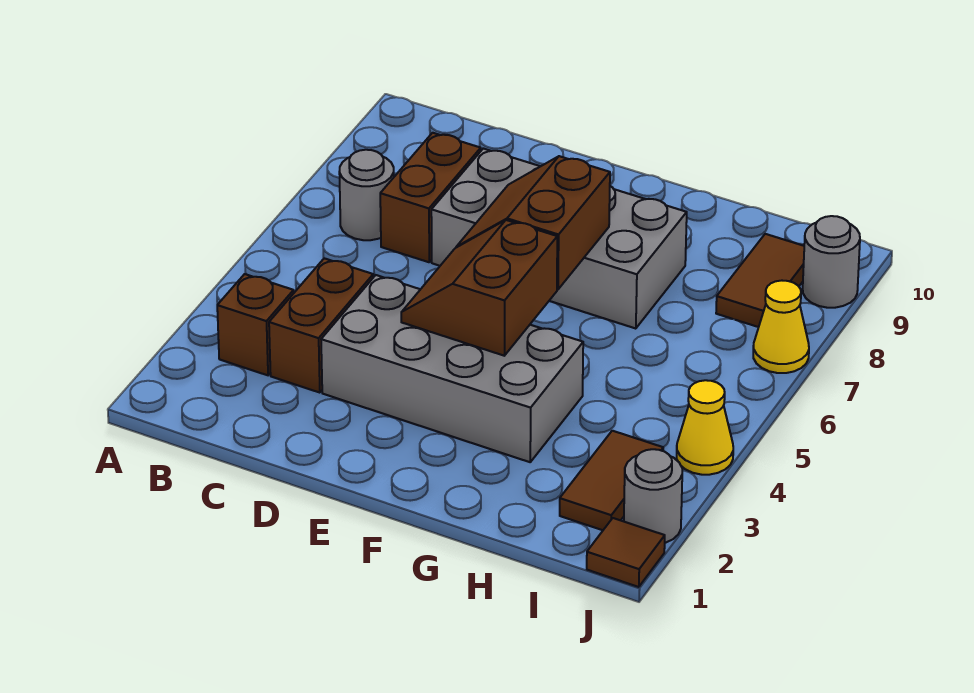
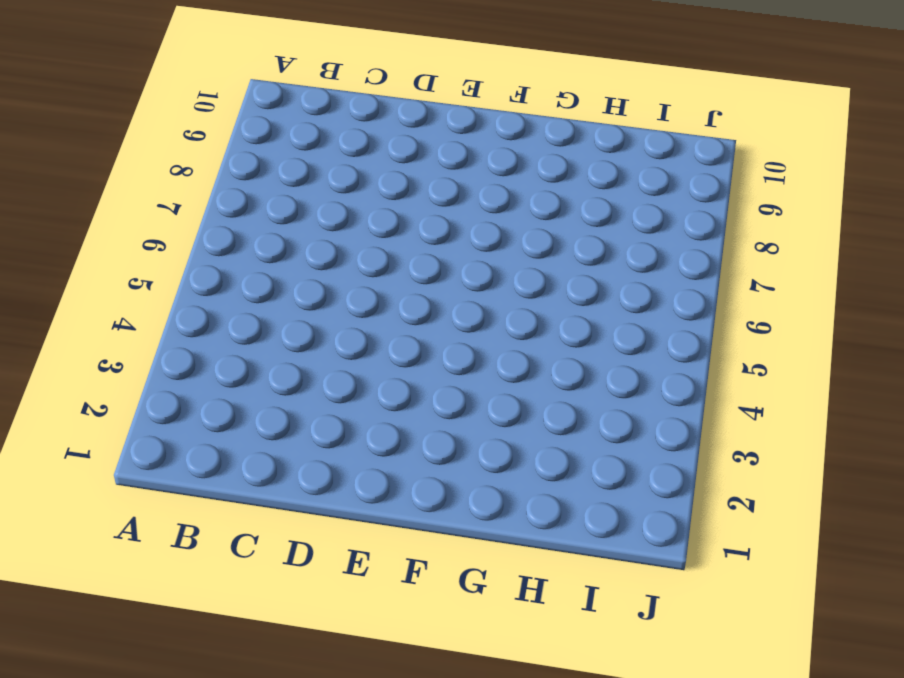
none -> brown 1x1 brick [217,274,294,375]
none -> grey 1x1 round brick [339,150,394,240]
none -> brown 1x2 brick [269,258,373,393]

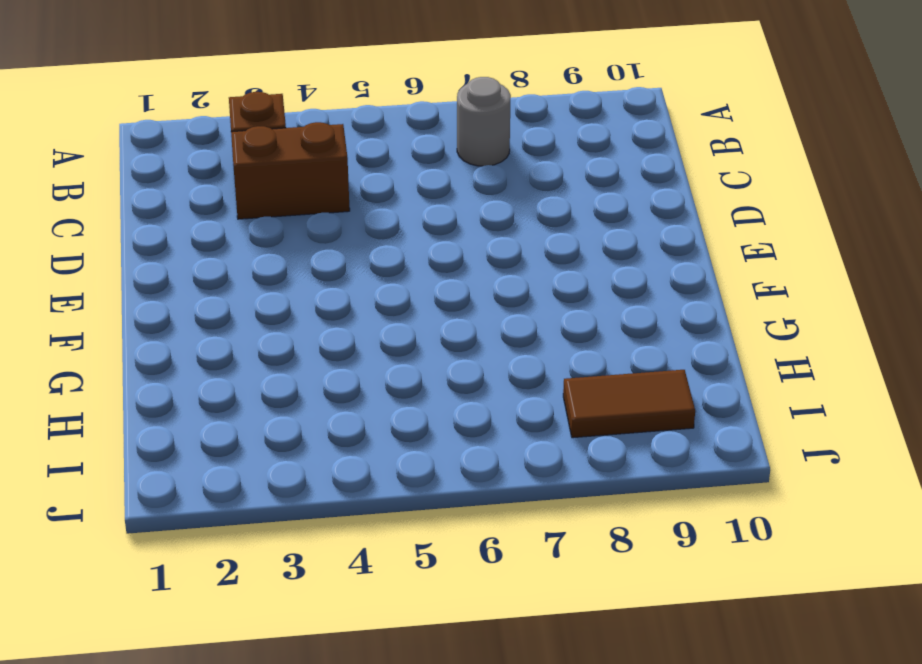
none -> brown 1x2 brick [380,133,481,262]
none -> grey 2x4 brick [321,275,583,462]
none -> grey 2x4 brick [431,148,687,329]

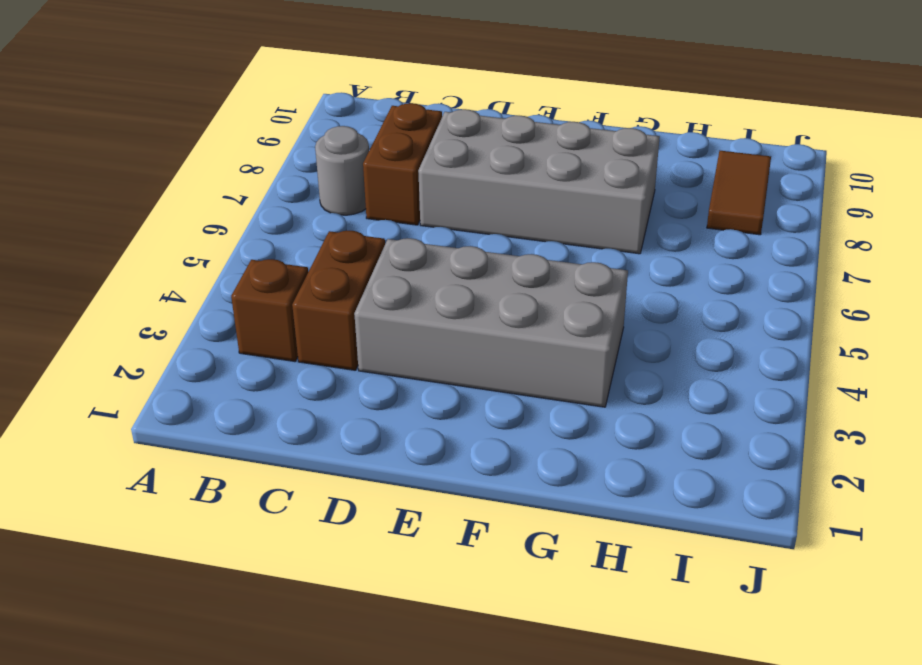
none -> brown 1x2 tile [560,431,663,530]
none -> brown 1x1 tile [587,518,665,587]
none -> grey 1x1 round brick [624,449,682,543]

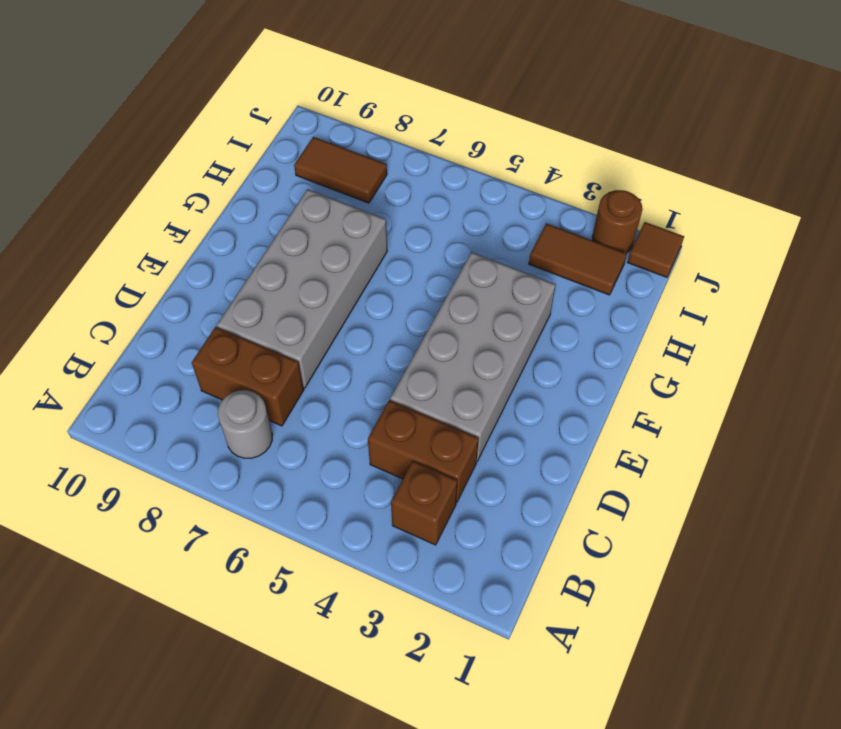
brown 1x1 round brick [592,190,643,253] -> grey 1x1 round brick [624,449,682,543]
none -> yellow 1x1 cone [677,380,733,475]
none -> yellow 1x1 cone [753,281,809,373]
none -> grey 1x1 round brick [803,216,860,308]

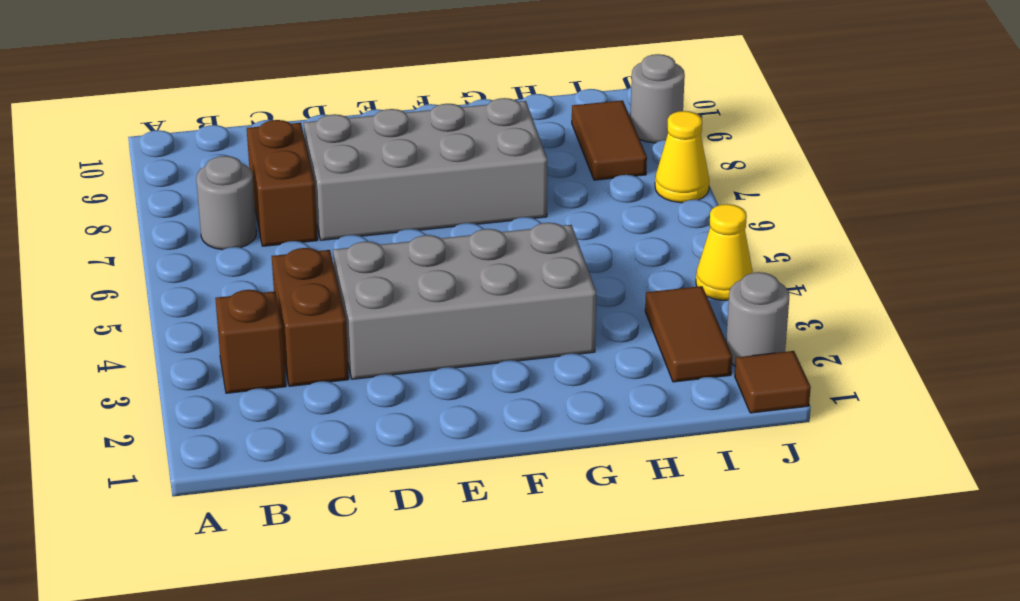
none -> brown 2x2 slope [401,220,557,356]
none -> brown 2x2 slope [456,156,610,289]

